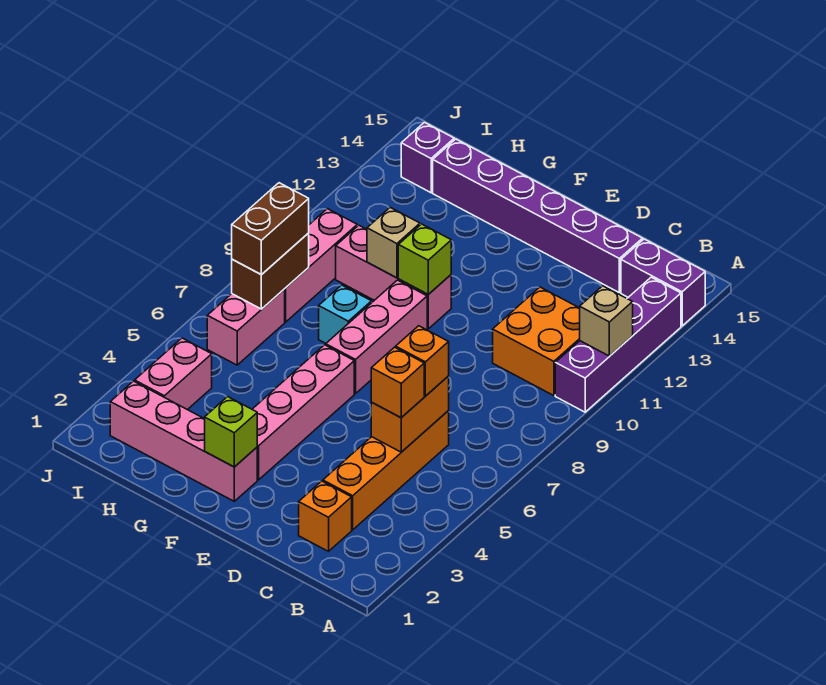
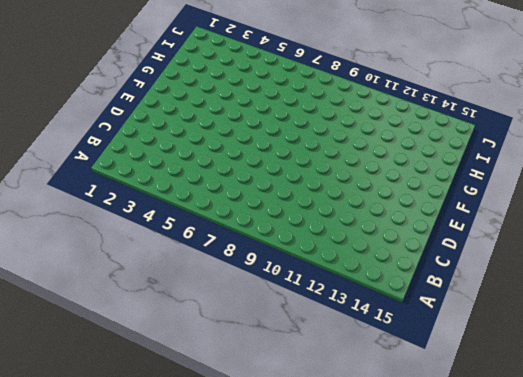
none -> purple 1x4 brick [555,277,681,412]
none -> purple 1x2 brick [621,239,705,326]
none -> orange 2x2 brick [493,287,580,396]

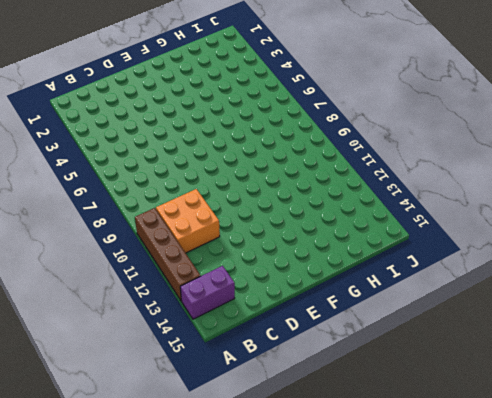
brown 1x4 brick [135,208,201,301] -> purple 1x4 brick [555,277,681,412]
none -> orange 1x1 brick [299,481,352,551]
none -> orange 1x4 brick [323,411,449,530]
none -> purple 1x6 brick [433,139,643,293]

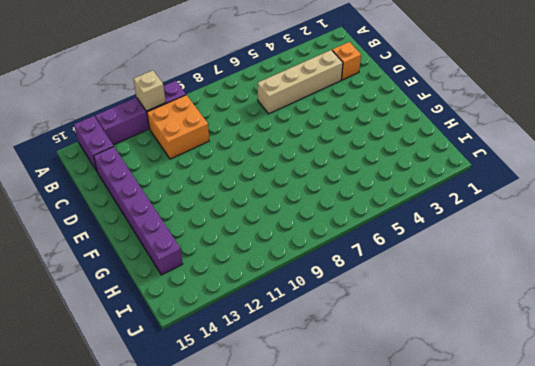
tan 1x4 brick [258,50,343,114] -> orange 1x4 brick [323,411,449,530]
none -> pink 1x4 brick [110,381,257,501]
none -> pink 1x4 brick [252,345,354,480]
none -> pink 1x3 brick [326,280,427,394]

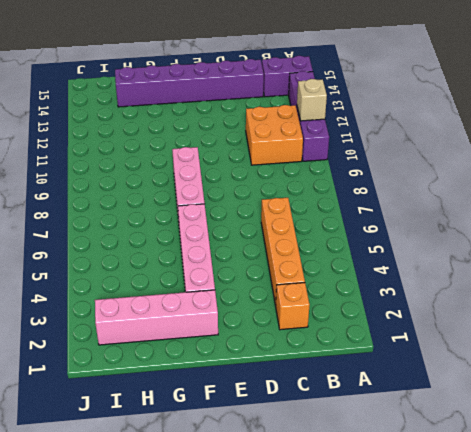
none -> pink 1x3 brick [336,225,451,329]
none -> cyan 1x1 brick [319,285,372,343]
none -> pink 1x2 brick [135,338,212,410]

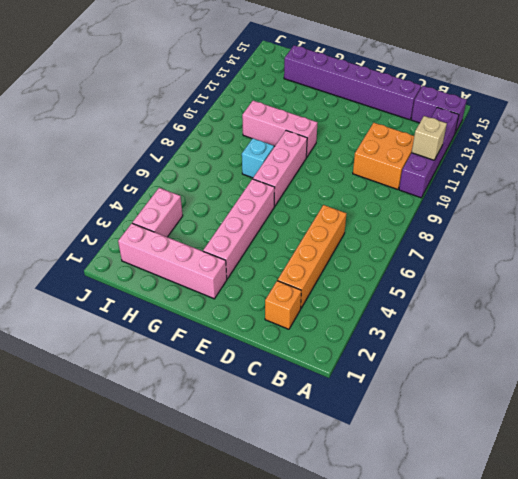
none -> pink 1x2 brick [207,289,285,365]
none -> pink 1x3 brick [285,209,357,322]
none -> purple 1x1 brick [401,122,454,193]

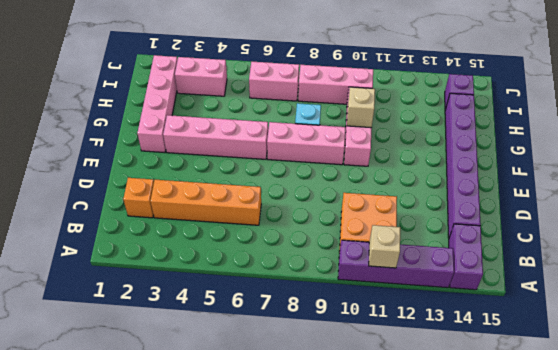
none -> orange 1x2 brick [371,376,449,452]
none -> lime 1x1 brick [205,397,257,467]
none -> lime 1x1 brick [398,224,451,294]

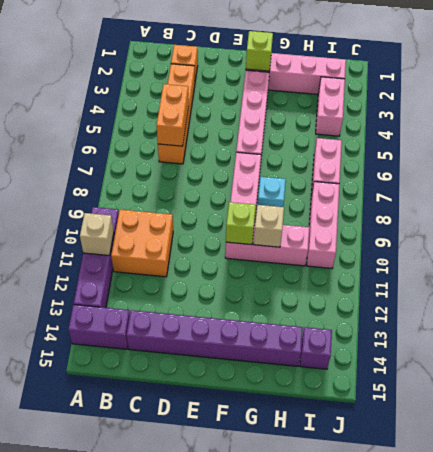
none -> brown 1x2 brick [232,233,309,309]
none -> orange 1x1 brick [371,347,424,418]
none -> orange 1x1 brick [396,326,449,396]

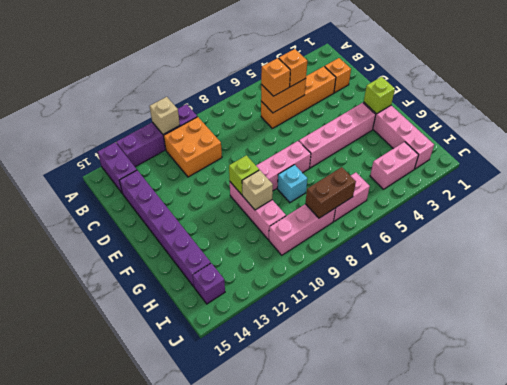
none -> brown 1x2 brick [232,183,309,275]

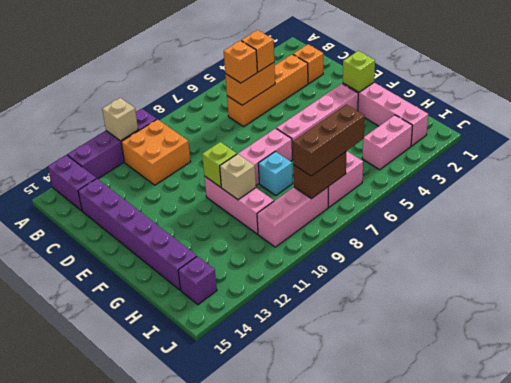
brown 1x3 brick [293,105,365,176] -> brown 1x2 brick [232,183,309,275]

